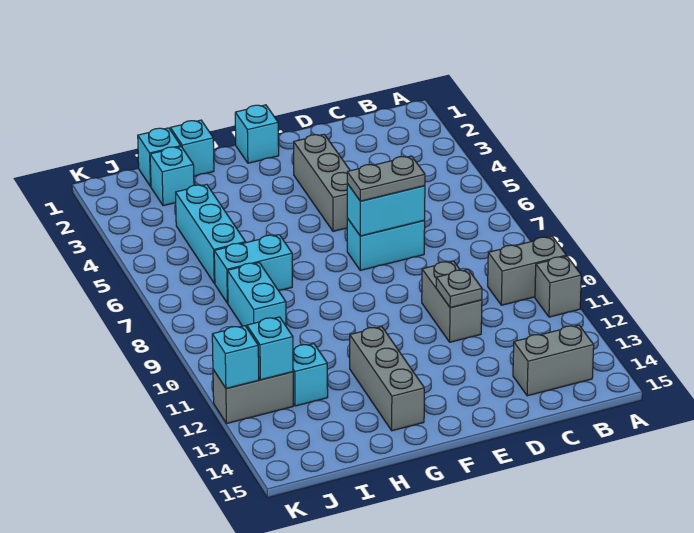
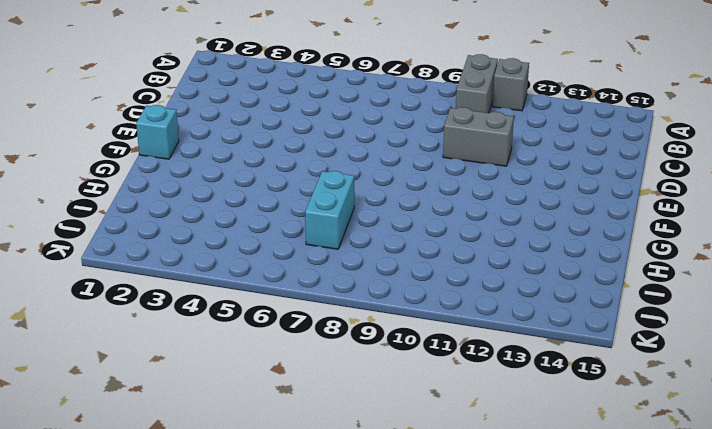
none -> grey 1x2 brick [513,325,594,396]
none -> cyan 1x2 brick [347,218,425,270]
none -> grey 1x3 brick [294,134,350,231]

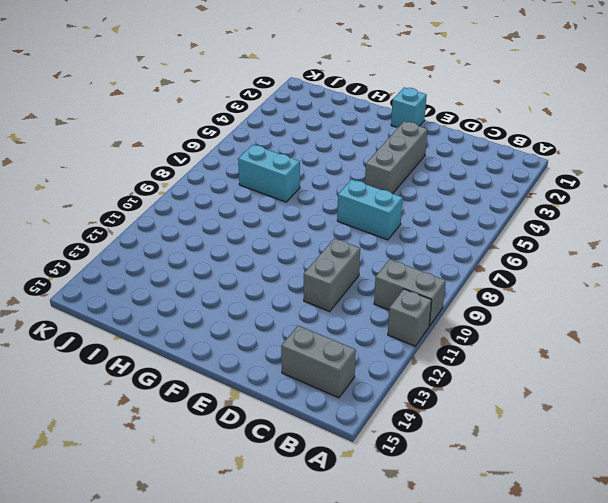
none -> grey 1x3 brick [350,327,424,431]
none -> cyan 1x1 brick [170,120,214,176]
none -> cyan 1x1 brick [138,128,181,187]

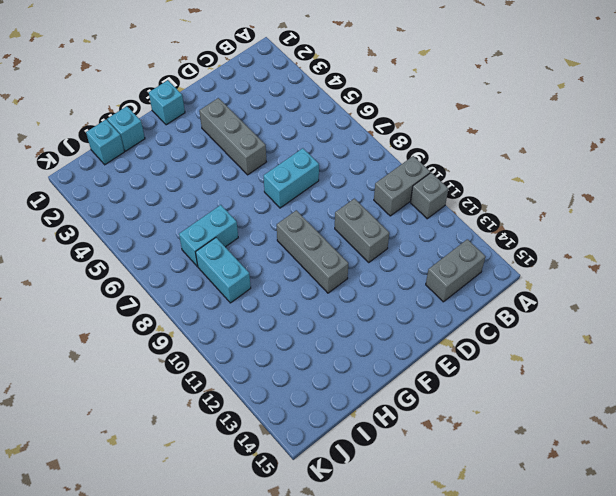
grey 1x3 brick [277,210,348,293] -> grey 1x3 brick moved to [350,327,424,431]
none -> cyan 1x1 brick [150,147,194,206]
none -> cyan 1x3 brick [175,184,246,284]
none -> cyan 1x1 brick [293,344,328,406]

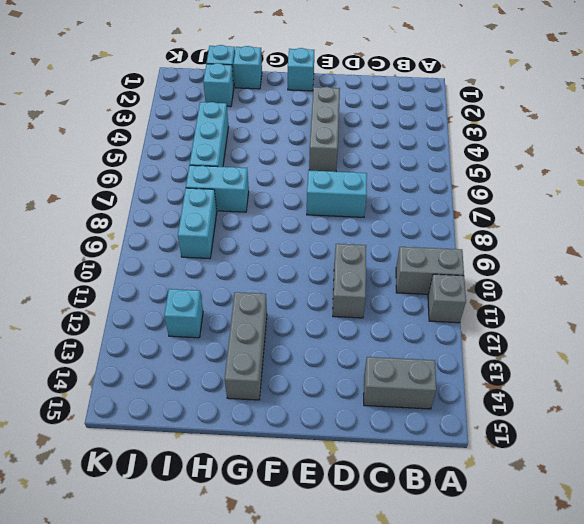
none -> grey 1x2 brick [213,370,293,424]
none -> cyan 1x2 brick [347,184,425,236]
none -> grey 1x1 plate [436,269,482,308]

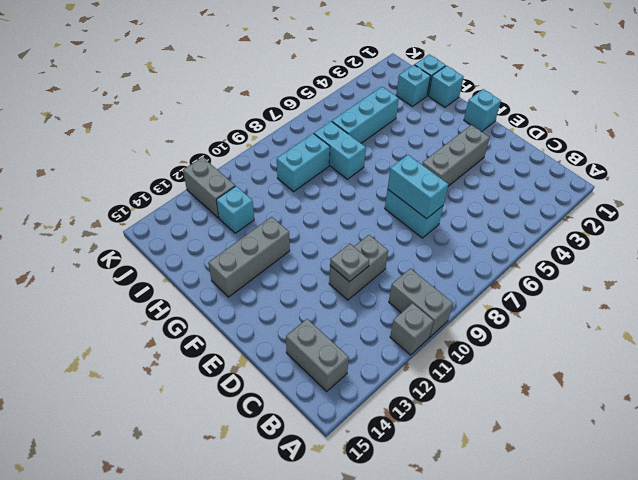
none -> cyan 1x1 brick [247,317,293,380]
none -> cyan 1x1 brick [212,326,259,389]
none -> grey 1x2 plate [347,156,425,201]

